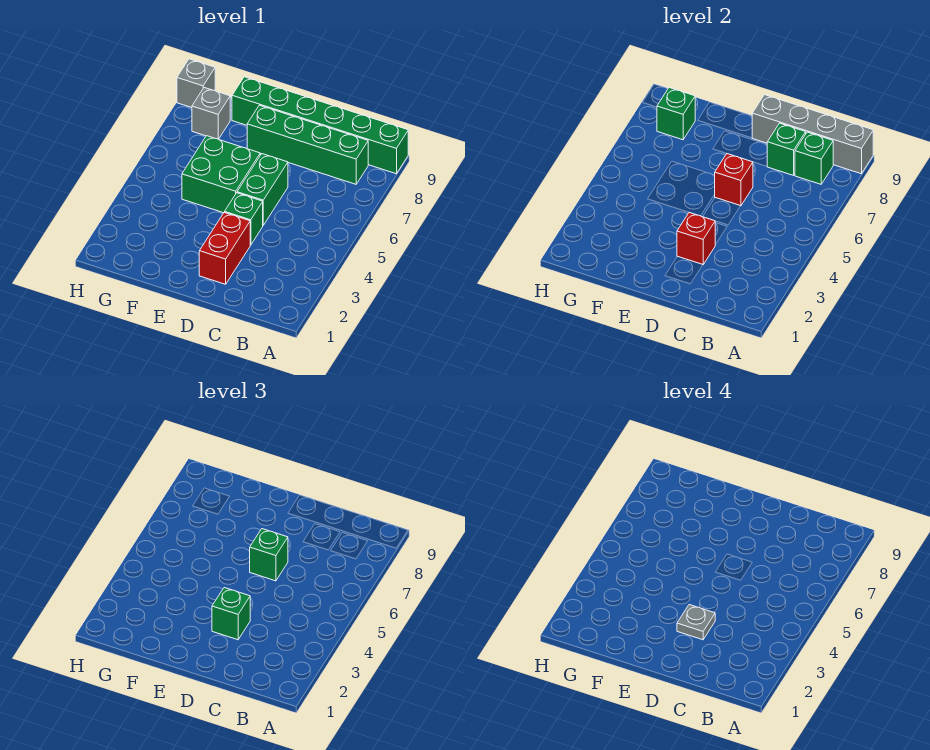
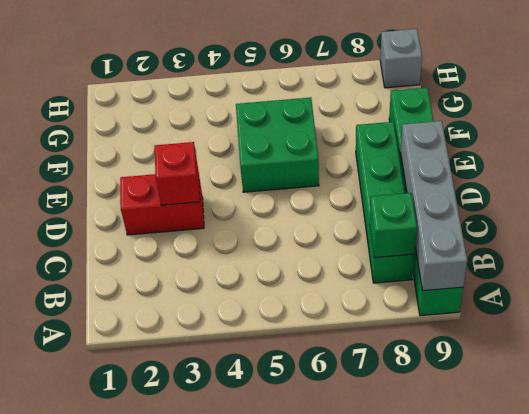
none -> green 1x1 brick [225,193,263,245]
none -> green 1x2 brick [237,154,288,225]
none -> grey 1x1 brick [192,88,230,139]

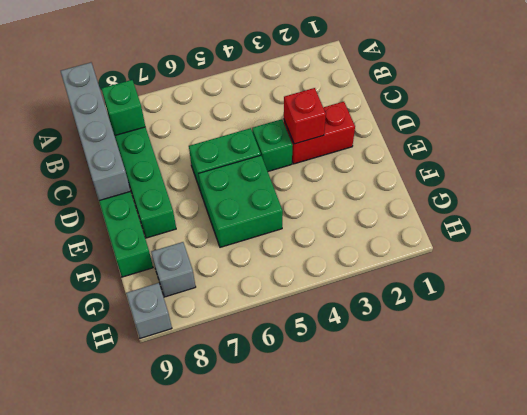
none -> green 1x1 brick [767,123,806,175]
none -> red 1x1 brick [714,154,753,206]
none -> green 1x1 brick [657,88,695,140]

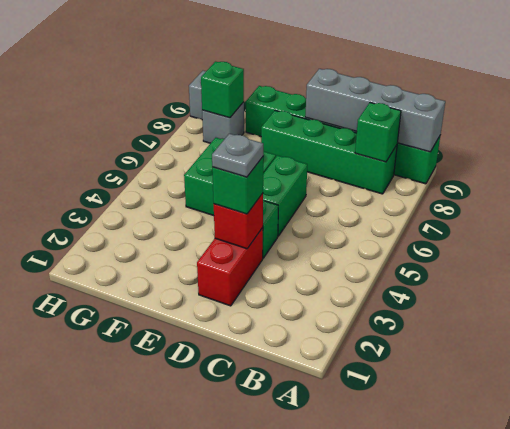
none -> green 1x1 brick [767,123,806,175]
none -> red 1x1 brick [714,154,753,206]
none -> green 1x1 brick [250,529,288,581]

